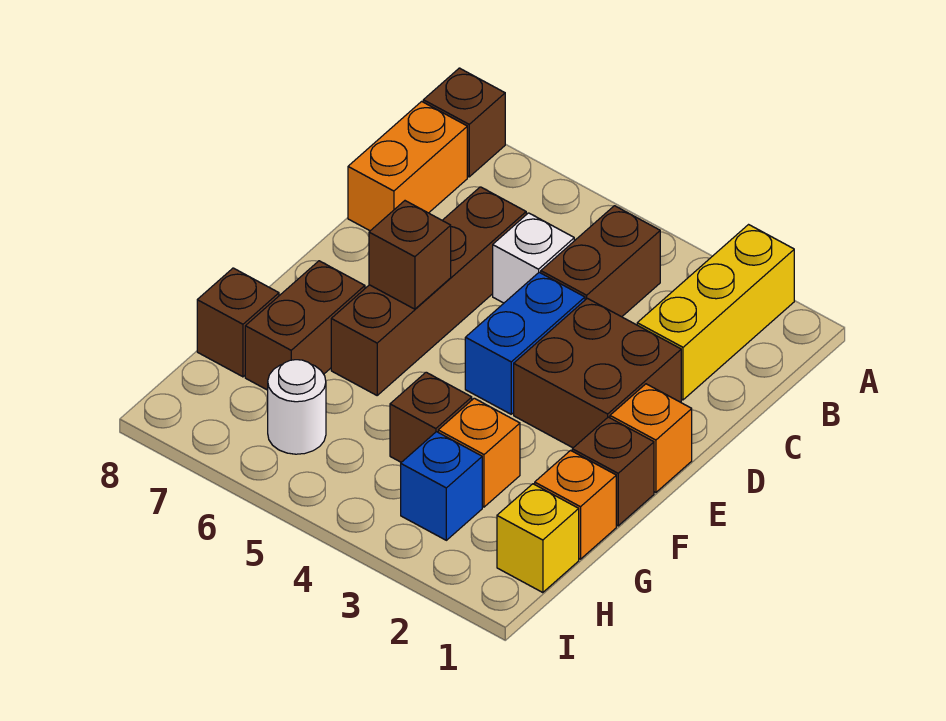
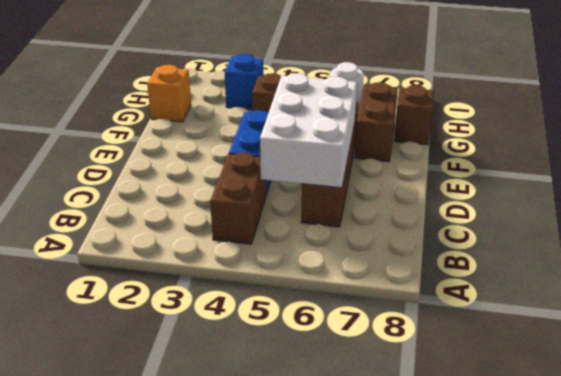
white 2x3 brick [260,73,357,188] -> brown 1x1 brick [369,201,451,309]
none -> yellow 1x3 brick [637,225,794,400]
none -> brown 1x1 brick [423,68,505,177]
none -> orange 1x2 brick [348,101,467,231]

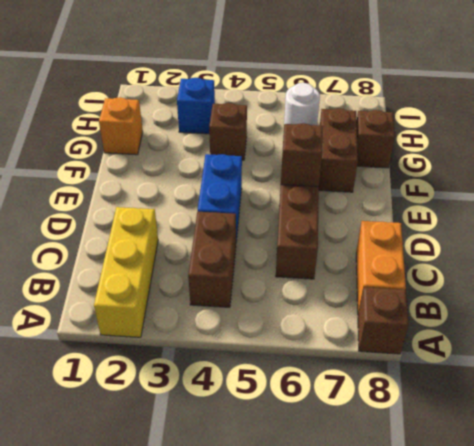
none -> white 1x1 brick [493,213,574,303]
none -> brown 2x2 brick [514,298,681,448]
none -> orange 1x1 brick [610,384,692,493]

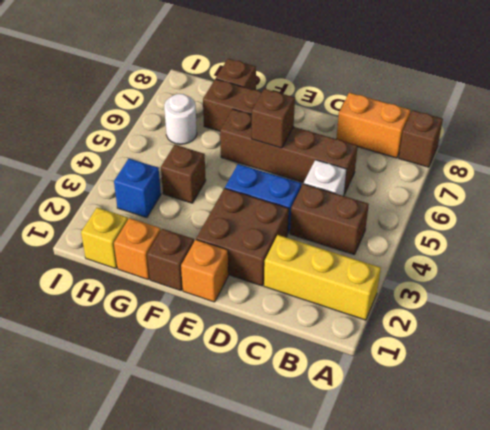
none -> orange 1x1 brick [438,398,520,507]

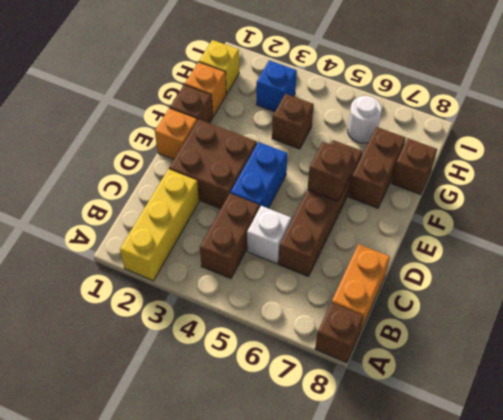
none -> orange 1x1 brick [438,398,520,507]

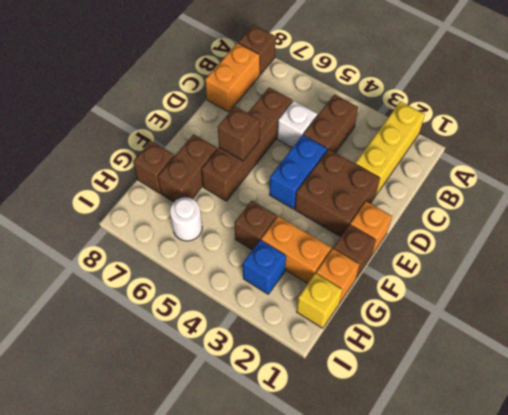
orange 1x2 brick [261,216,331,284] -> orange 1x1 brick [438,398,520,507]

